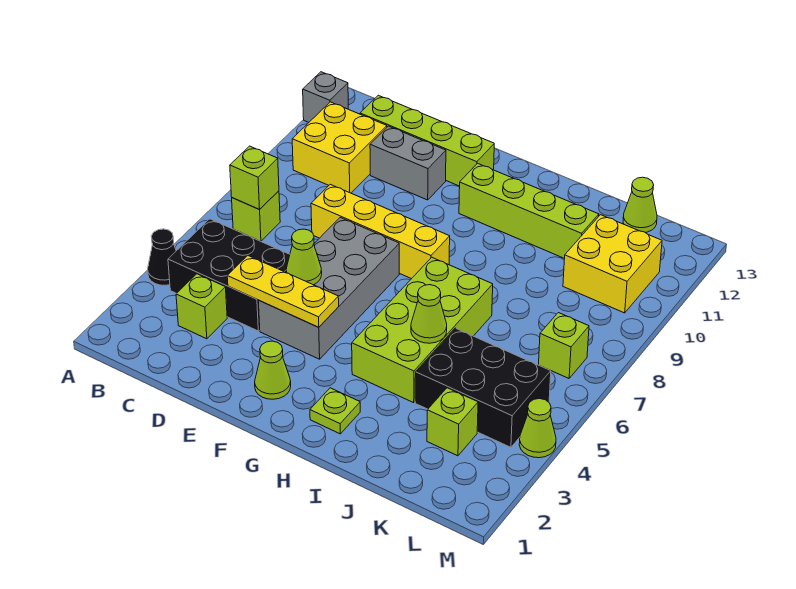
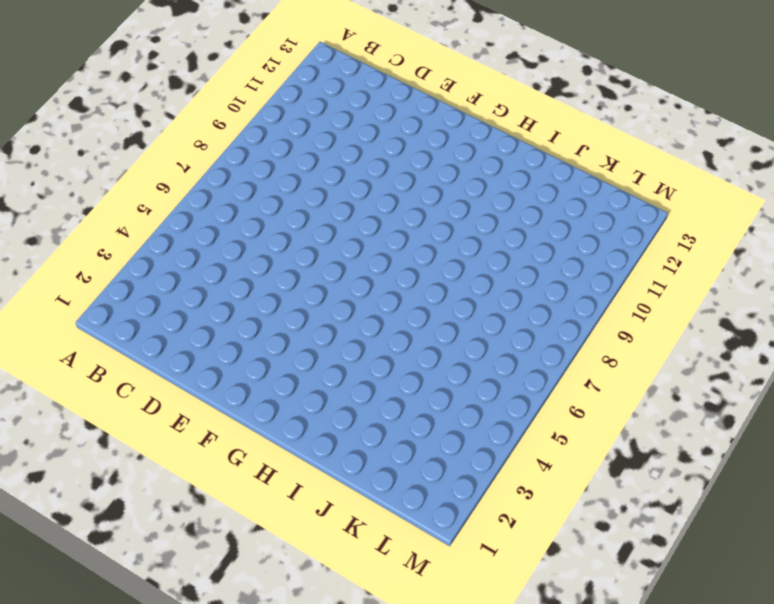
none -> black 1x1 cone [148,229,176,285]
none -> grey 1x1 brick [303,72,348,122]
none -> black 2x3 brick [168,219,290,331]

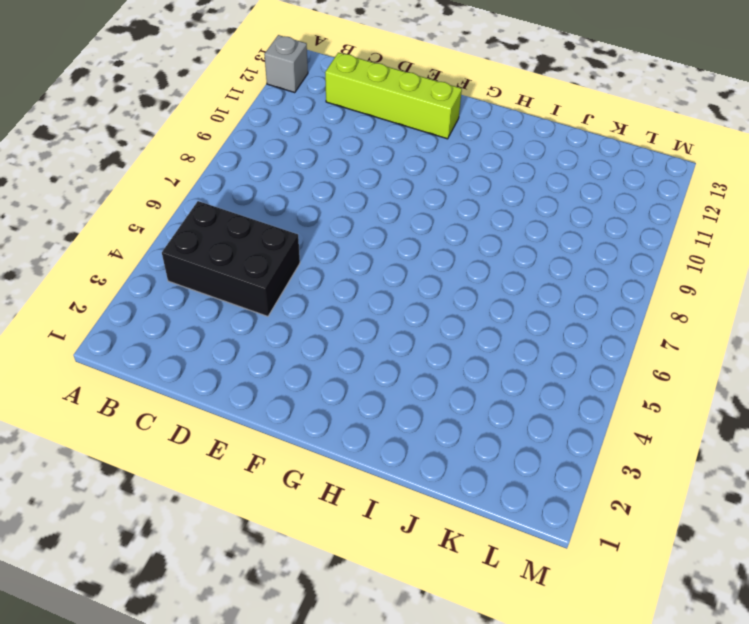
none -> black 1x1 cone [148,229,176,285]
none -> lime 1x1 brick [232,191,280,241]
none -> yellow 2x2 brick [292,102,387,193]

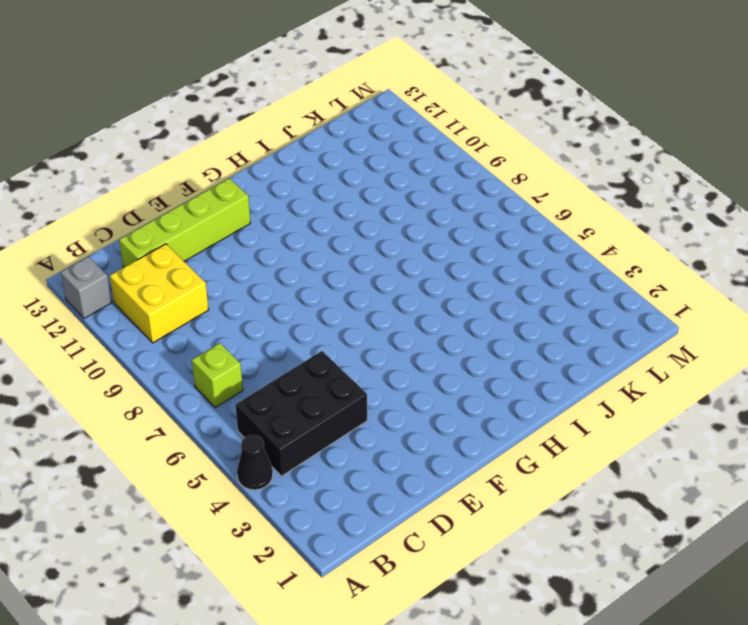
none -> lime 1x1 brick [176,274,227,339]
none -> yellow 1x4 brick [311,184,450,279]
none -> grey 1x2 brick [370,126,446,200]

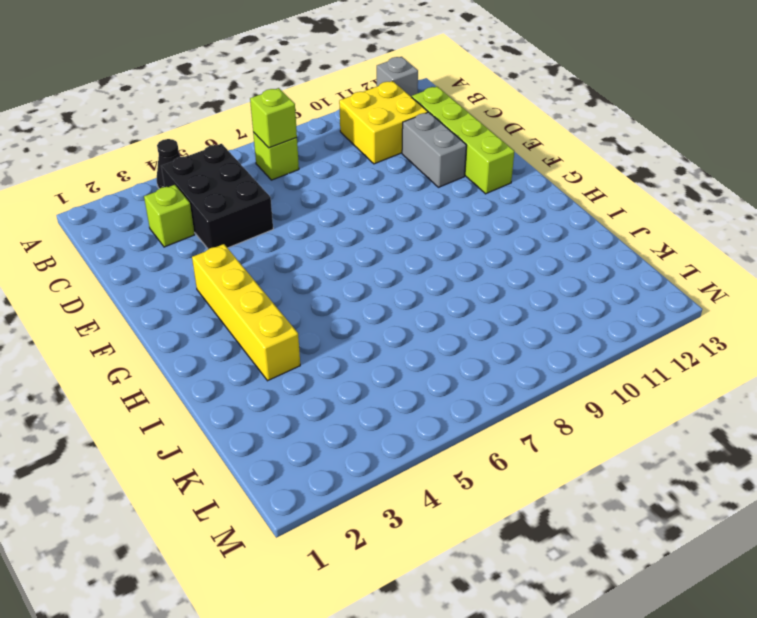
yellow 1x4 brick [192,244,300,381] -> yellow 1x4 brick moved to [311,184,450,279]
none -> grey 2x4 brick [258,218,399,359]
none -> lime 1x1 cone [255,341,291,399]
none -> lime 1x4 brick [459,163,599,259]

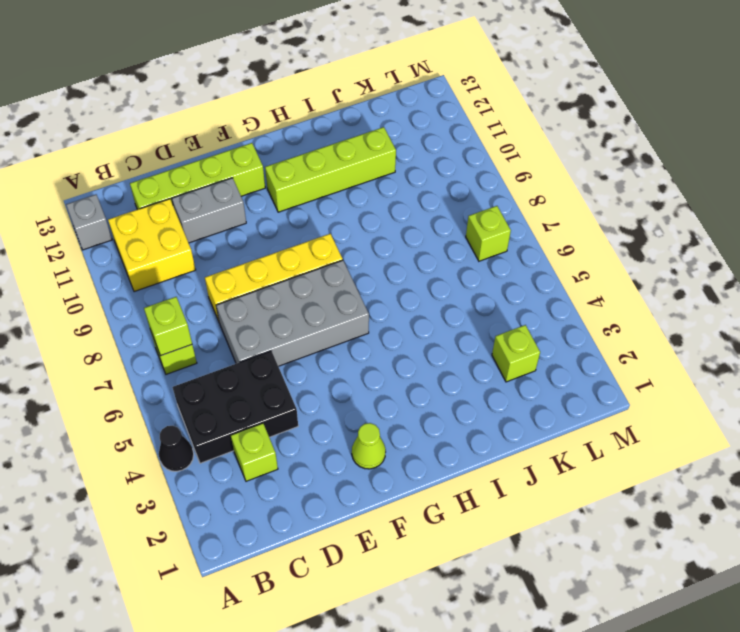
grey 2x4 brick [216,260,369,366] -> grey 2x4 brick turned to [258,218,399,359]
none -> lime 1x1 plate [310,388,360,434]
none -> lime 2x4 brick [352,257,493,403]
none -> black 2x3 brick [415,328,551,447]

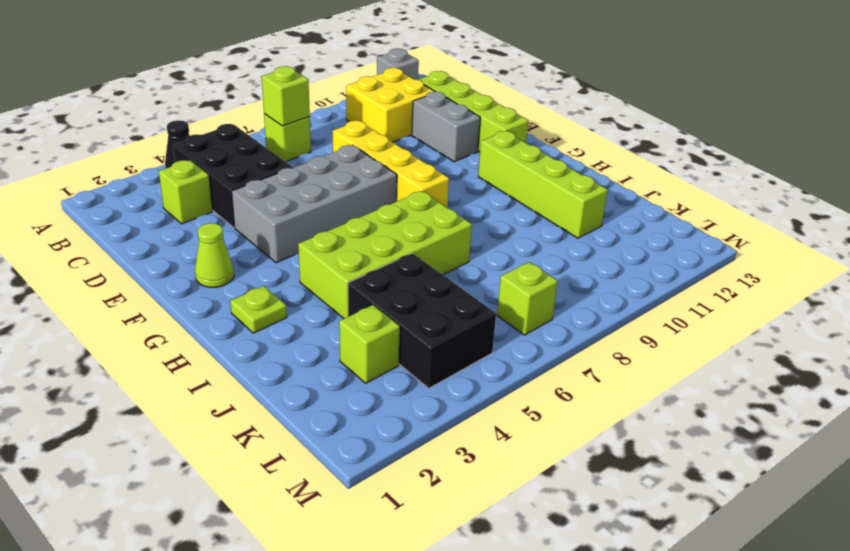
none -> yellow 2x2 brick [563,215,662,313]
none -> lime 1x1 cone [623,177,657,233]
none -> lime 1x1 cone [519,399,556,458]

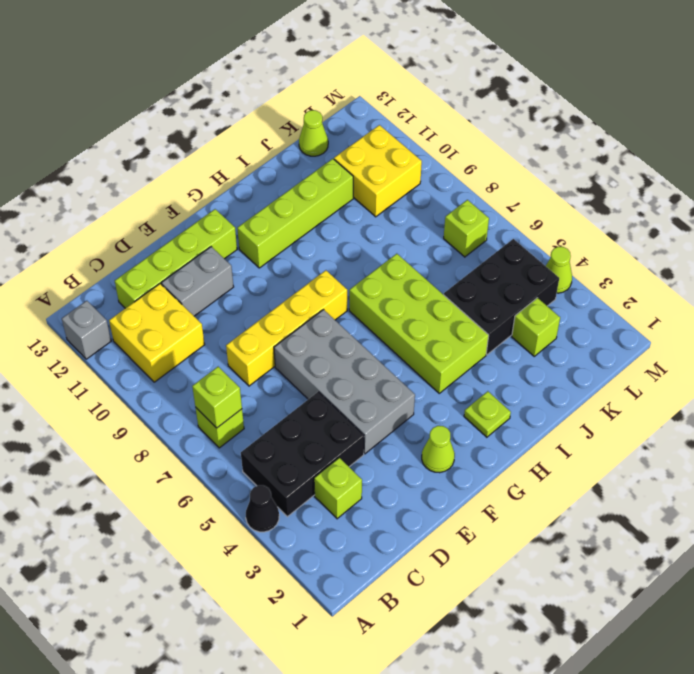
none -> yellow 1x3 plate [227,256,339,327]
none -> lime 1x1 cone [286,229,322,285]
none -> lime 1x1 cone [411,285,447,343]

